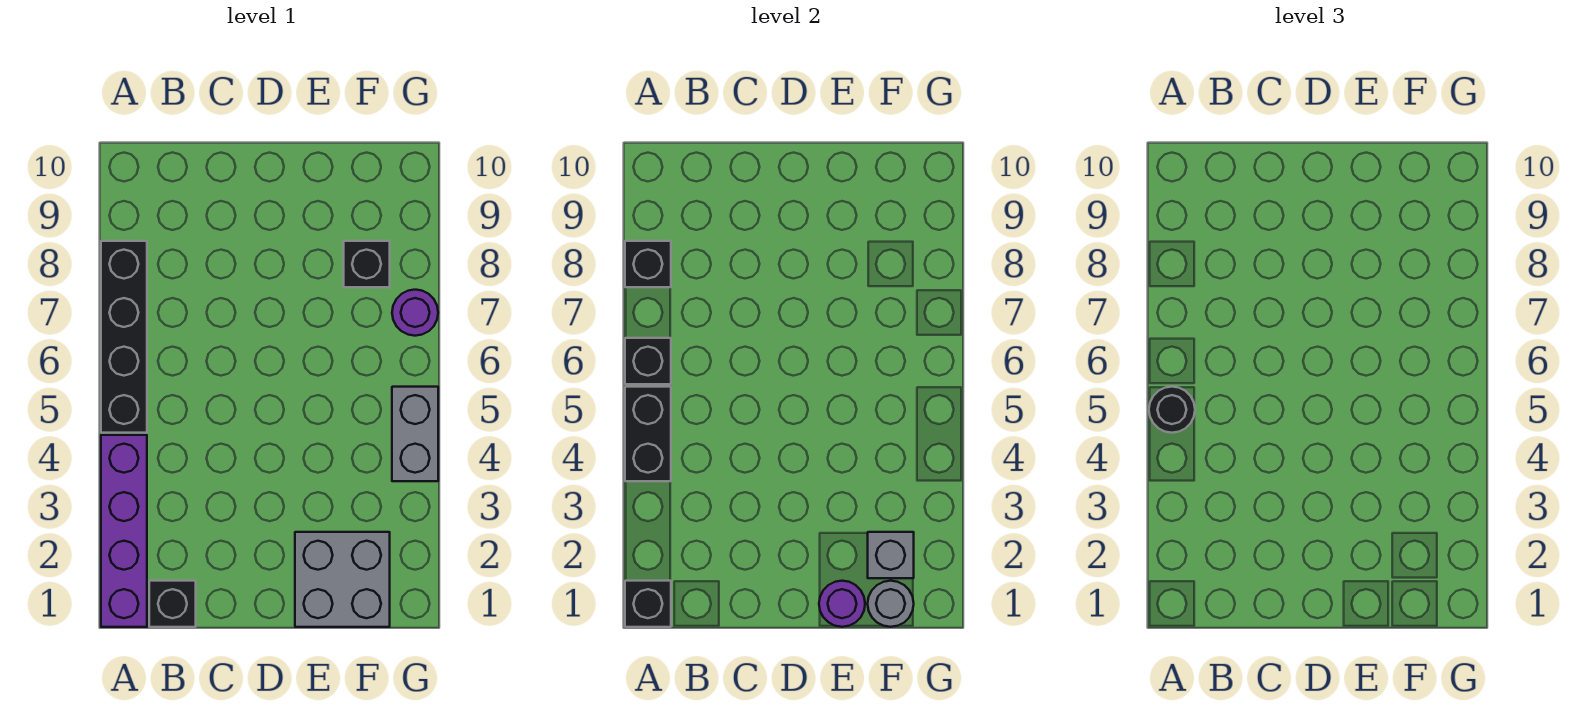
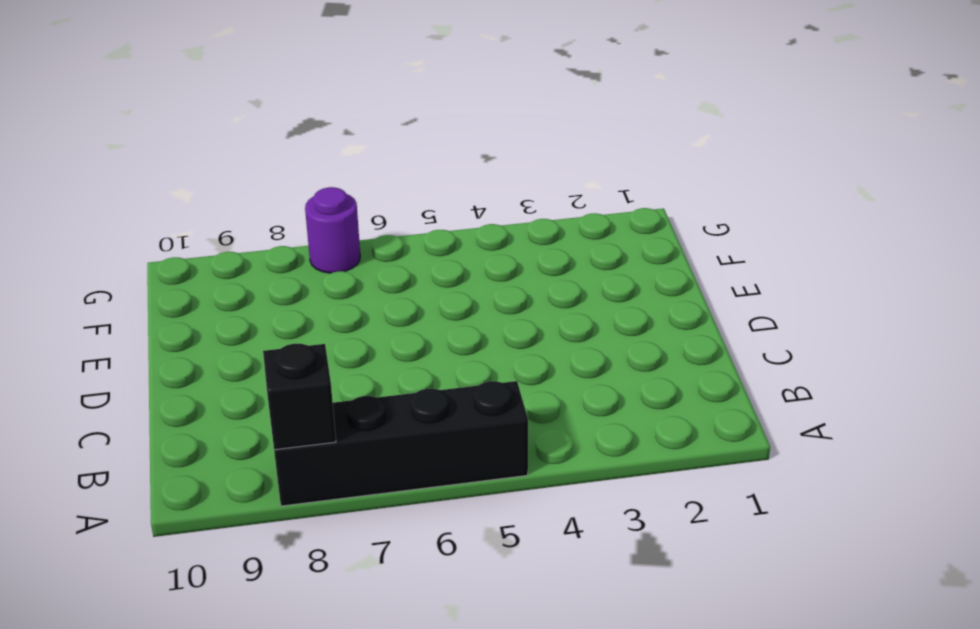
none -> purple 1x4 brick [101,435,147,627]
none -> black 1x1 brick [149,581,196,627]
none -> grey 2x2 brick [295,532,390,627]

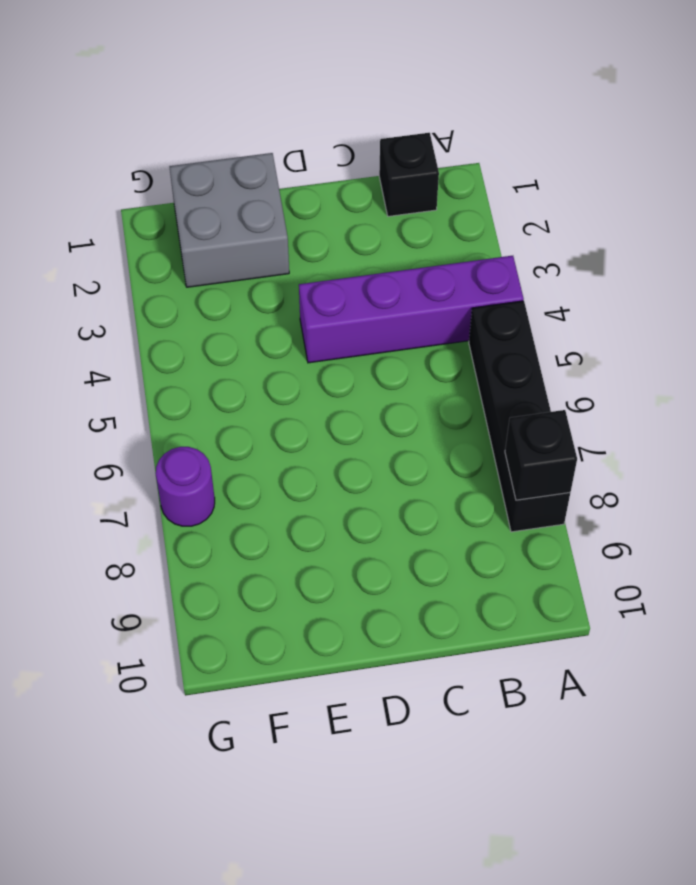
purple 1x4 brick [299,256,524,363] -> purple 1x4 brick turned to [101,435,147,627]
none -> black 1x1 brick [344,241,390,287]
none -> grey 1x2 brick [392,387,438,481]
none -> black 1x1 brick [625,581,671,627]

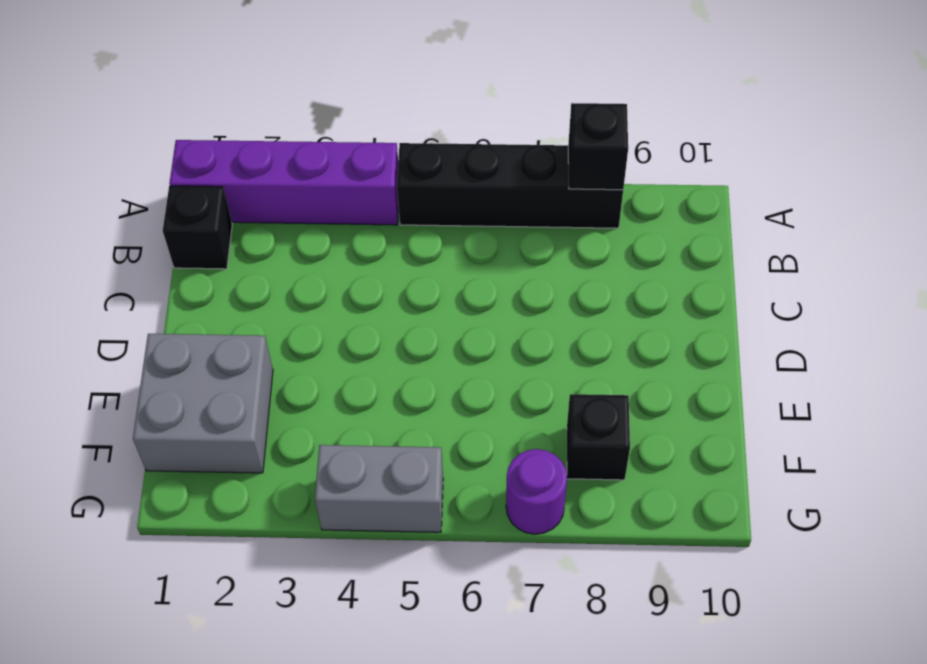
none -> black 1x1 brick [625,581,671,627]
none -> black 1x2 brick [625,387,671,481]
none -> black 1x1 brick [625,338,671,384]

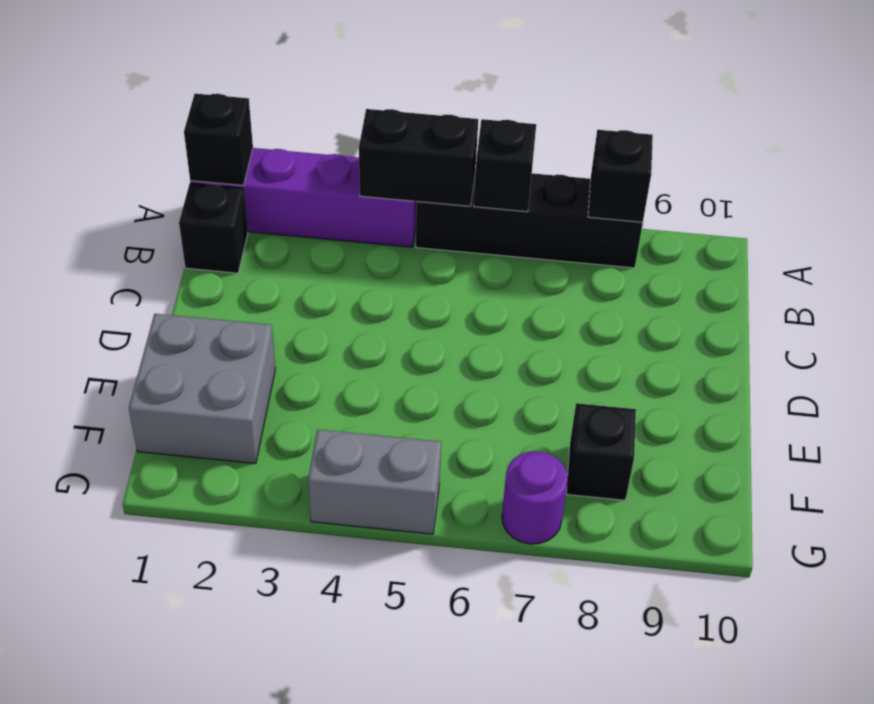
none -> purple 1x1 round brick [819,581,865,627]
none -> grey 1x1 round brick [868,581,914,627]
none -> grey 1x1 brick [868,532,914,578]

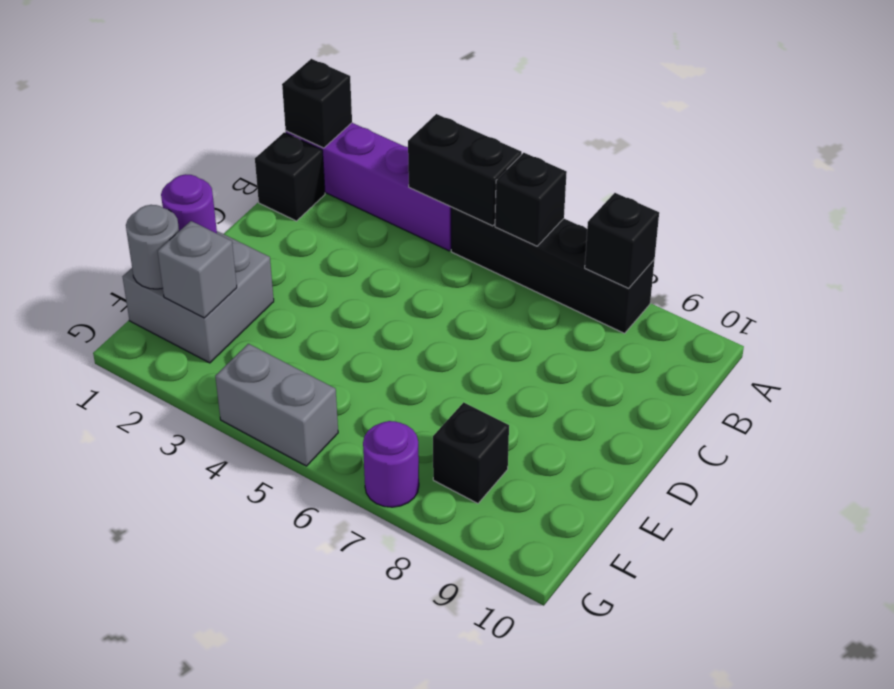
none -> black 1x1 round brick [1149,387,1195,433]

